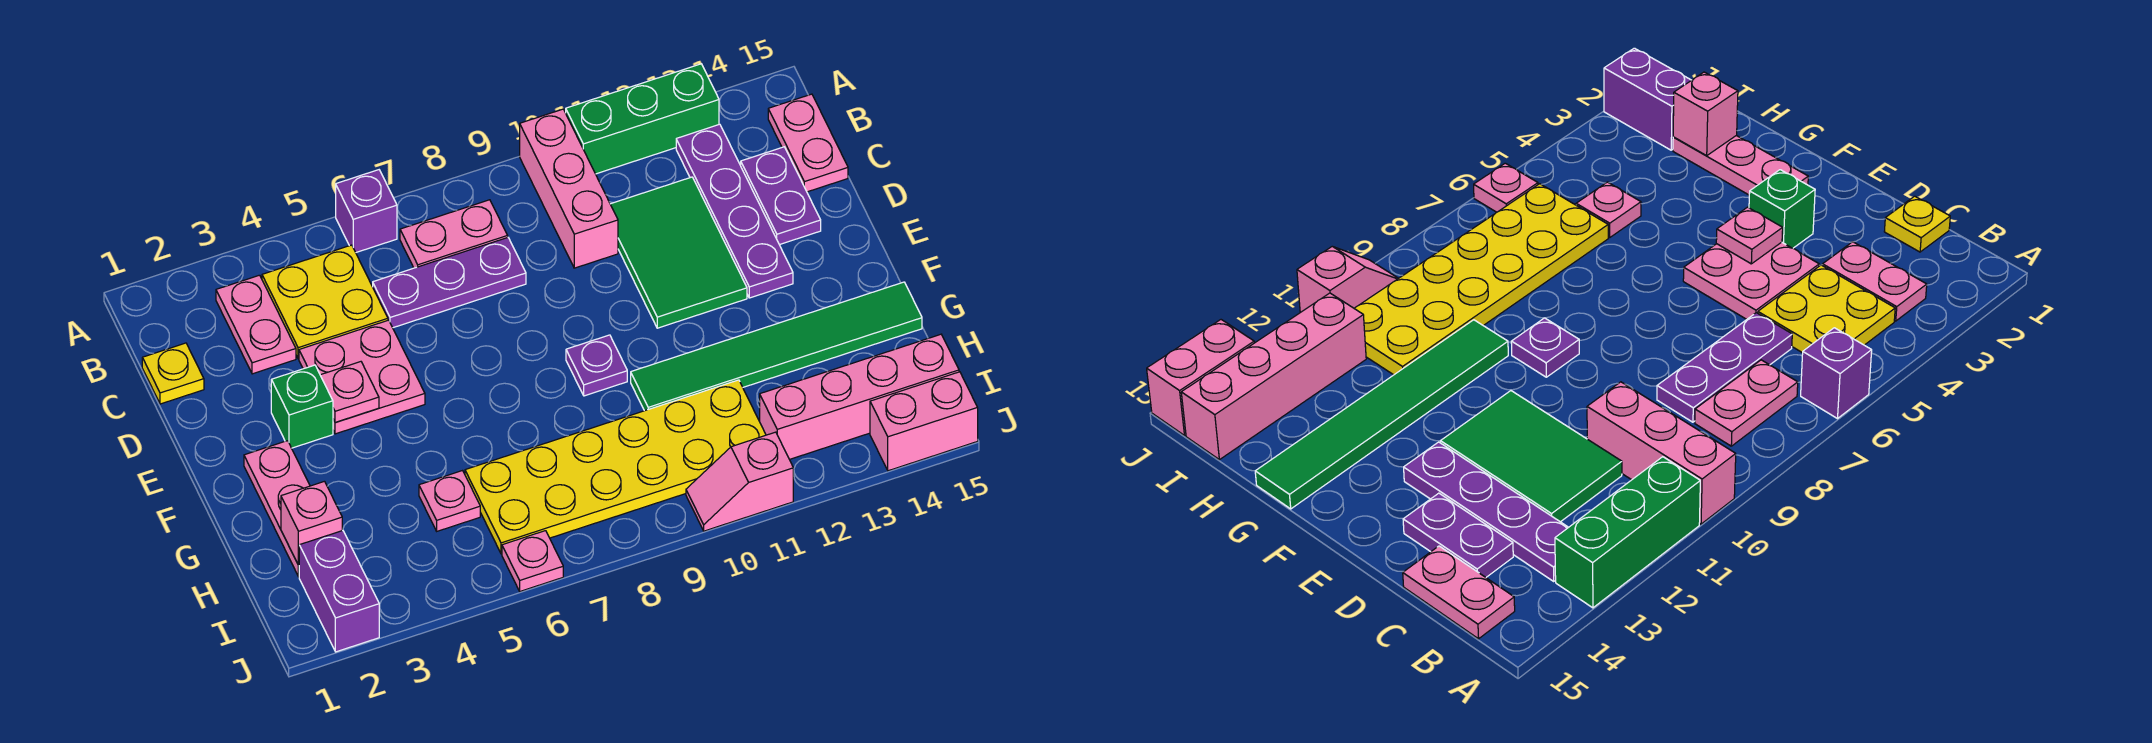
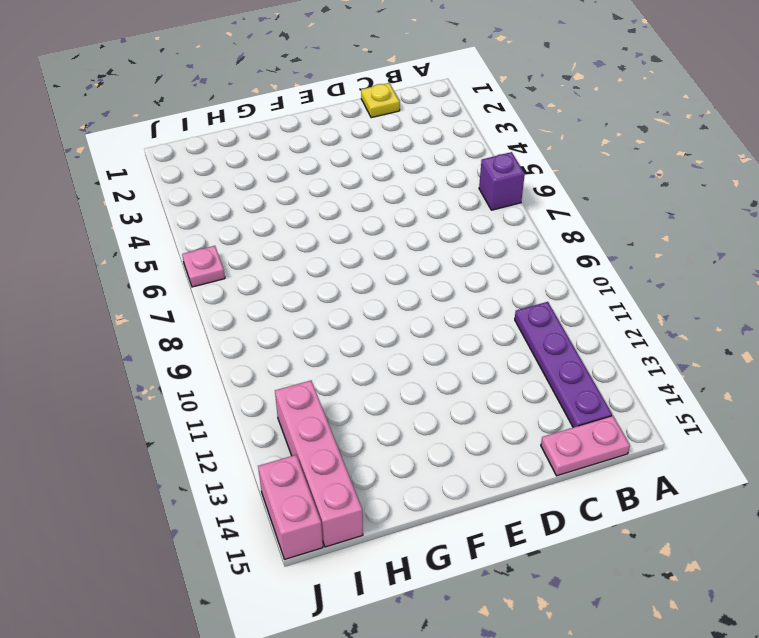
purple 1x4 plate [515,302,612,427] -> purple 1x4 plate turned to [676,124,793,298]
none -> pink 1x3 brick [520,109,618,268]
none -> green 1x3 brick [566,64,719,174]
none -> pink 1x2 plate [216,275,296,374]

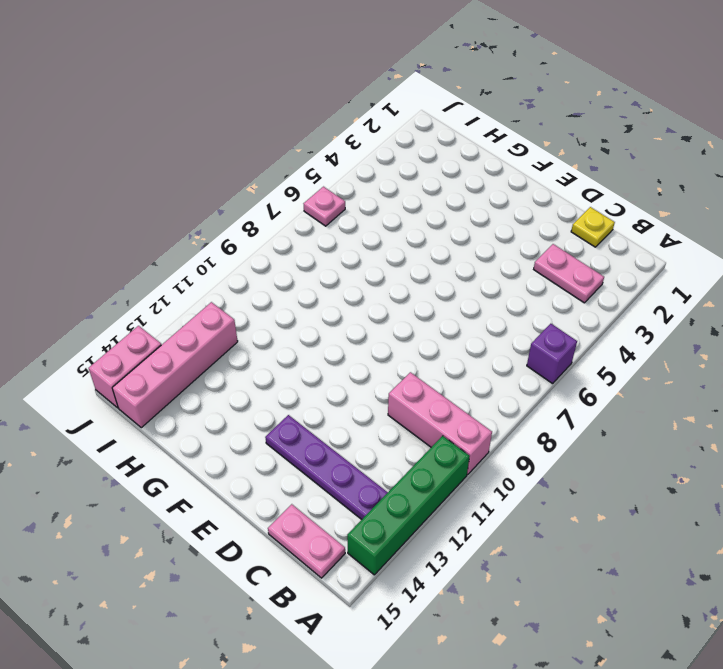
green 1x4 brick [347,436,470,575] -> green 1x3 brick [566,64,719,174]
none -> yellow 2x2 plate [262,245,388,359]
none -> pink 1x2 plate [400,200,508,268]
none -> purple 1x3 plate [373,238,526,328]

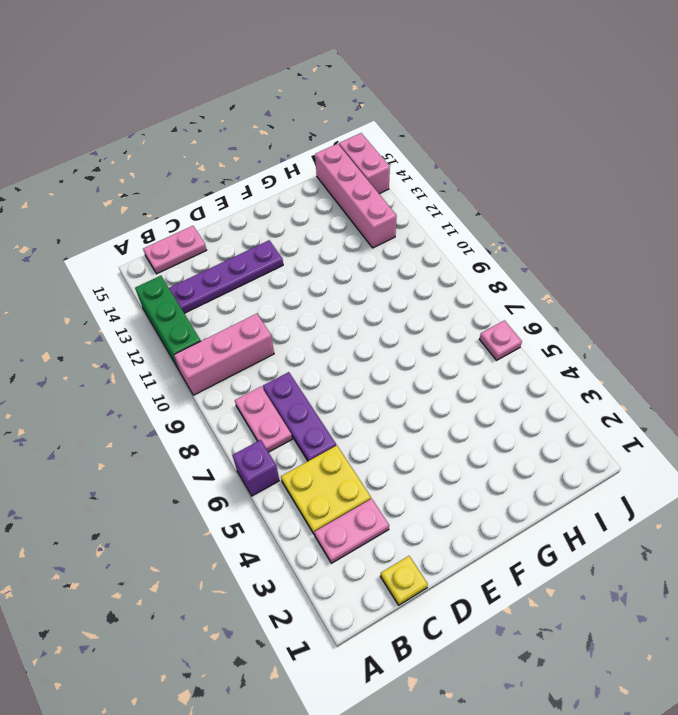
none -> green 2x3 tile [610,177,747,328]
none -> purple 1x2 plate [741,147,821,245]
none -> pink 2x2 plate [299,320,425,434]

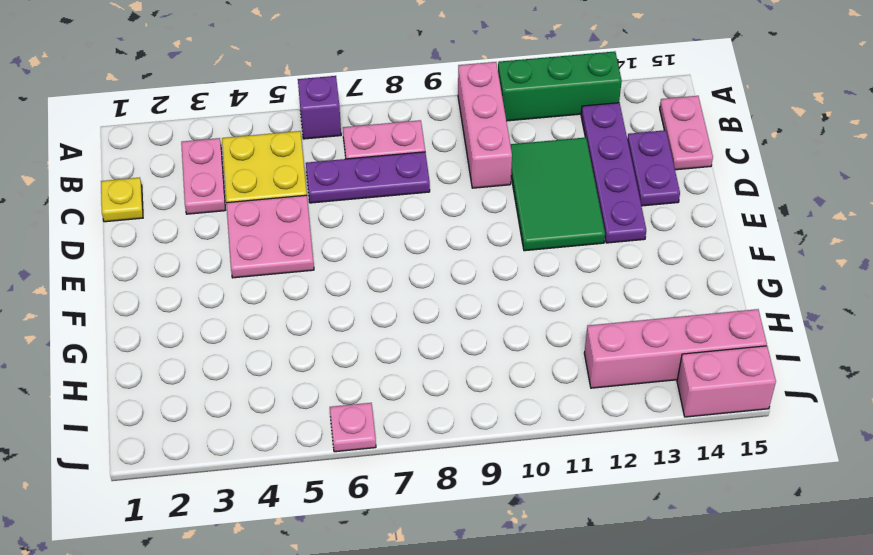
none -> green 1x1 brick [271,365,333,448]
none -> pink 1x3 plate [244,441,310,577]
none -> purple 1x1 plate [566,335,627,396]

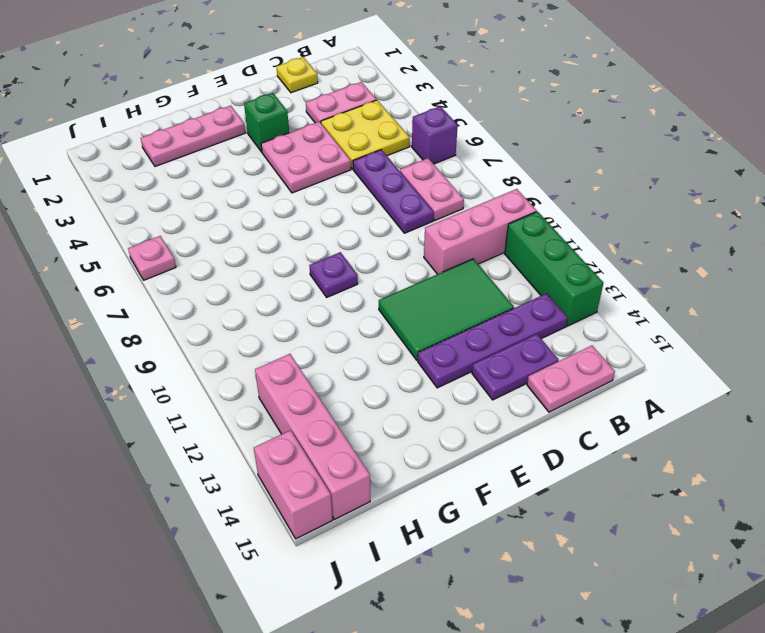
none -> green 1x6 tile [631,282,922,411]
none -> pink 1x1 plate [419,471,480,531]
none -> yellow 2x6 plate [465,380,766,554]

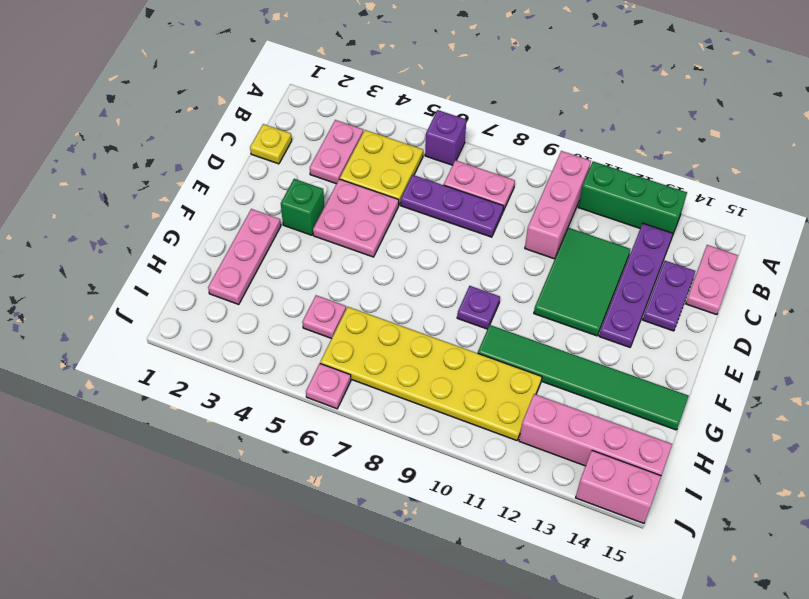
none -> purple 1x2 brick [299,530,379,652]
none -> pink 1x2 slope [686,432,793,531]
none -> pink 1x1 plate [320,362,379,423]

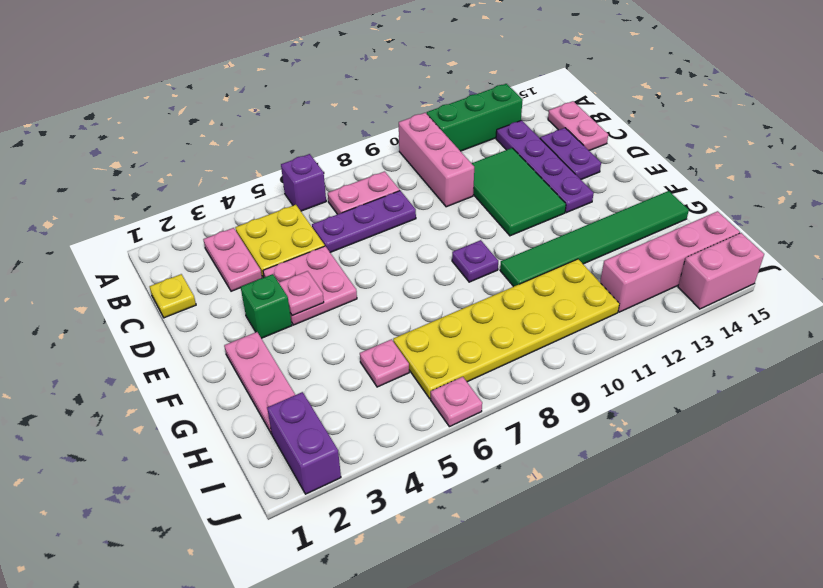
none -> pink 1x2 slope [686,432,793,531]
none -> pink 1x1 brick [281,481,342,565]

